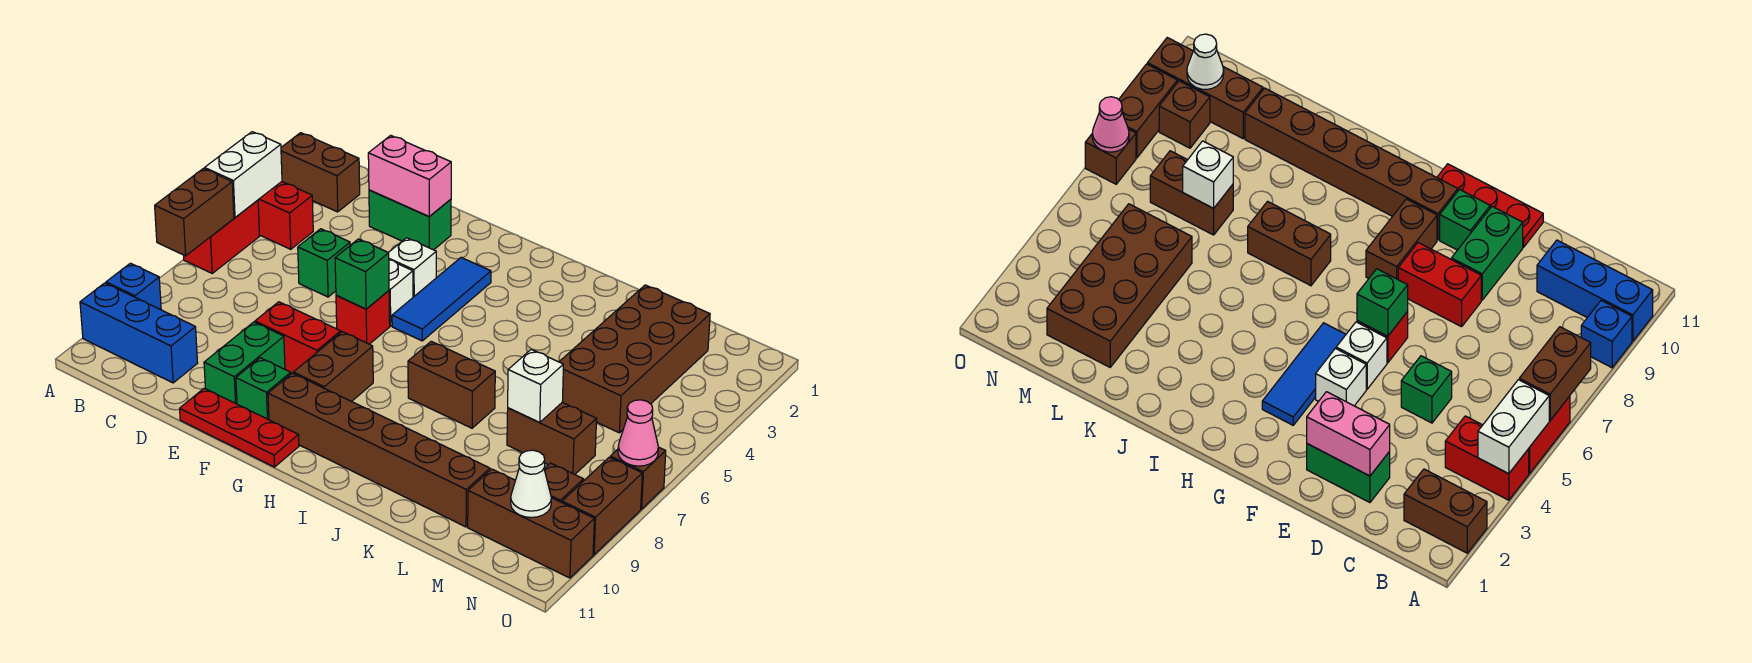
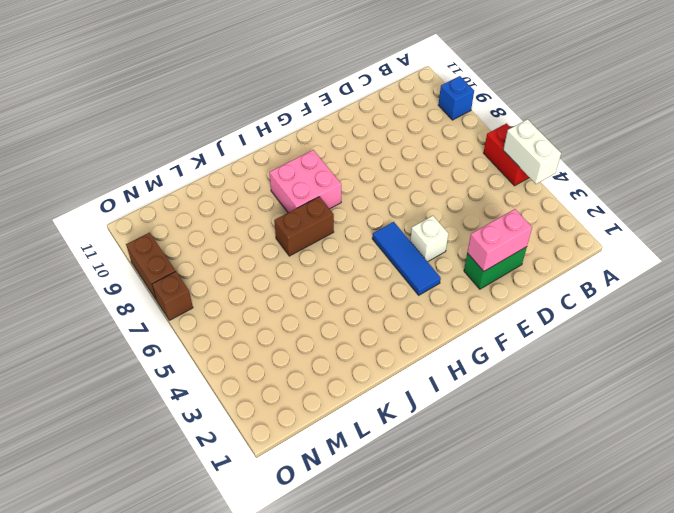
pink 2x2 brick [269,150,341,213] -> none
none -> brown 1x2 brick [281,133,360,212]
none -> red 1x2 brick [258,182,313,249]
none -> blue 1x3 brick [80,283,197,383]
none -> green 1x1 brick [298,229,350,297]

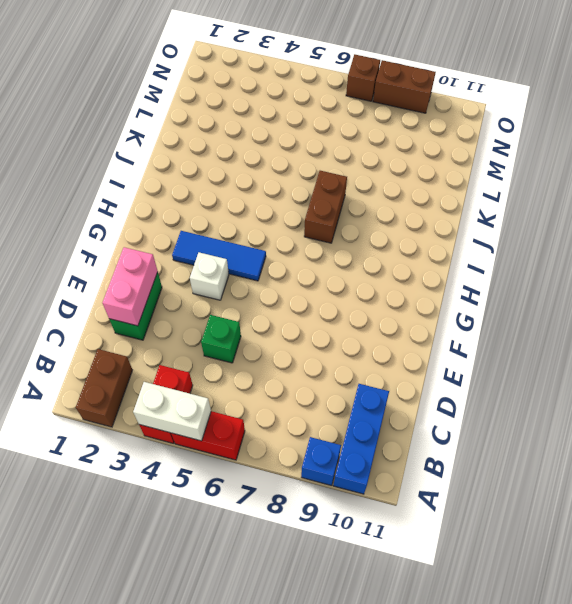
none -> red 1x2 brick [255,302,341,374]
none -> green 1x2 brick [204,322,285,404]
none -> red 1x3 plate [180,388,299,467]
none -> white 1x1 brick [389,260,413,326]

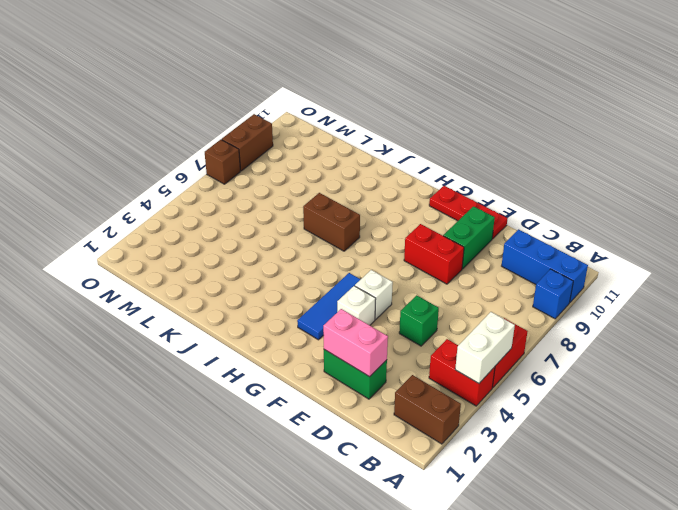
none -> red 1x1 brick [336,291,390,344]
none -> green 1x1 brick [236,358,291,420]
none -> brown 1x2 brick [293,332,373,402]
none -> brown 1x6 brick [268,373,490,527]

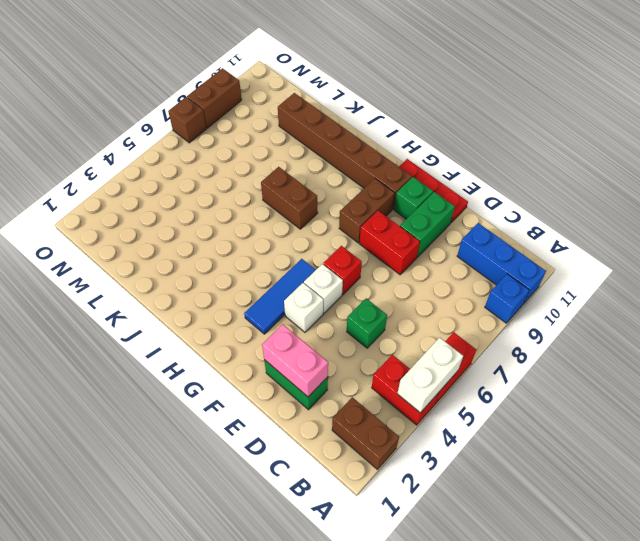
none -> brown 2x4 brick [559,285,710,433]
none -> brown 1x2 brick [507,402,597,474]
none -> brown 1x3 brick [468,469,594,578]
none -> brown 1x1 brick [544,463,583,503]

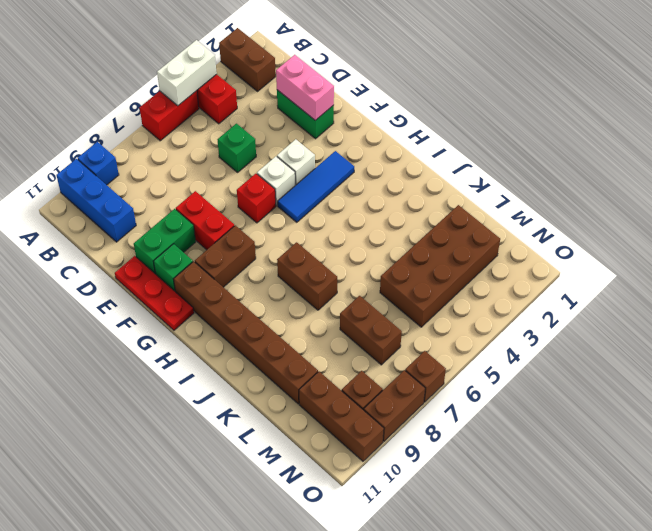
none -> brown 1x2 brick [155,169,234,256]
none -> green 1x1 brick [335,239,389,309]
none -> white 1x1 brick [508,349,564,422]
none -> white 1x1 cone [511,450,551,517]

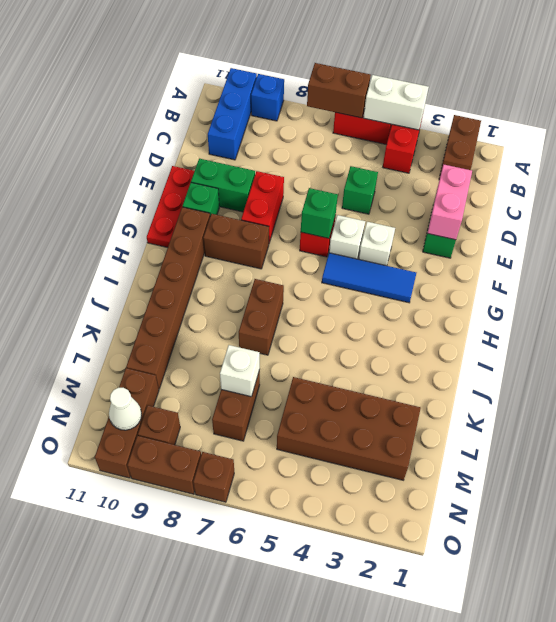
none -> pink 1x1 cone [618,400,658,466]

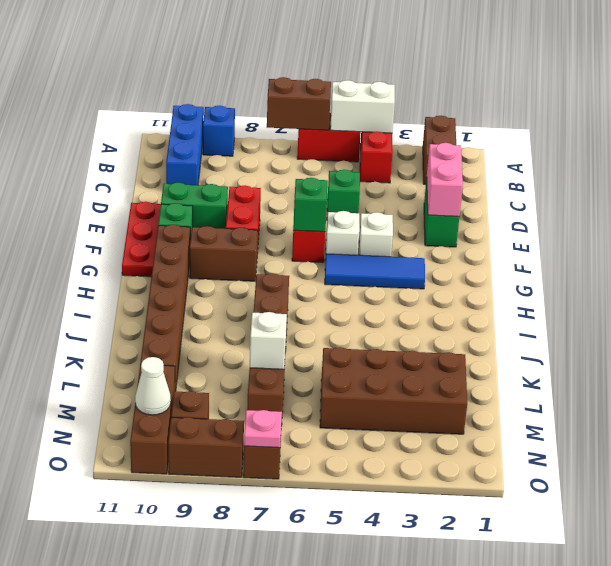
pink 1x1 plate [244,410,282,448] -> pink 1x1 cone [618,400,658,466]

